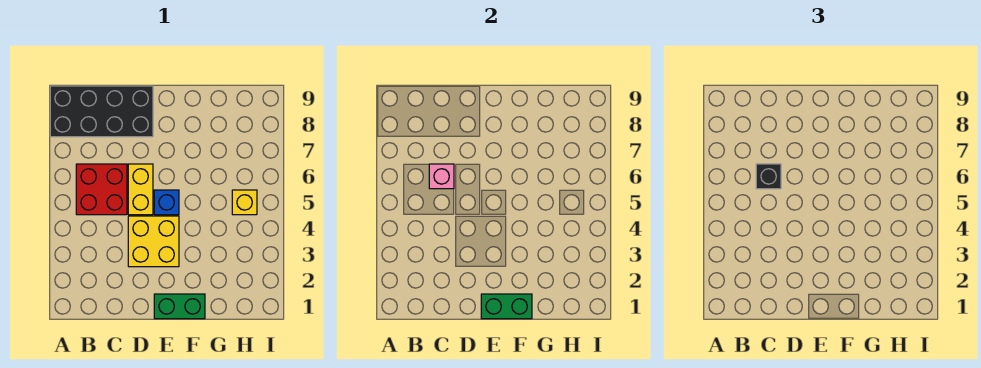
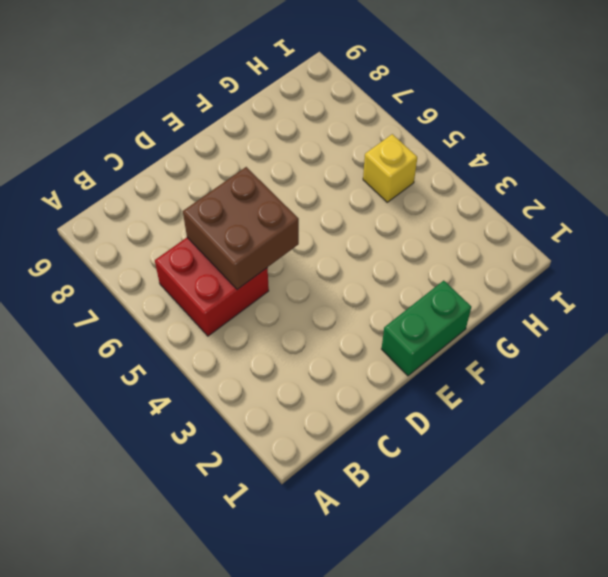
brown 2x2 brick [183,167,299,290] -> pink 1x1 brick [429,164,454,189]
none -> black 2x4 brick [50,86,153,137]
none -> yellow 2x2 brick [128,216,179,267]

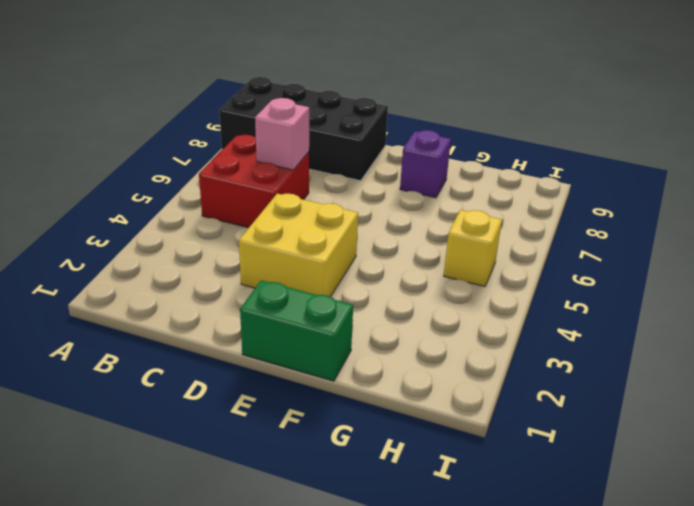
purple 1x1 brick [400,130,451,198] -> none
none -> yellow 1x2 brick [128,164,153,215]
none -> blue 1x1 brick [154,190,179,215]

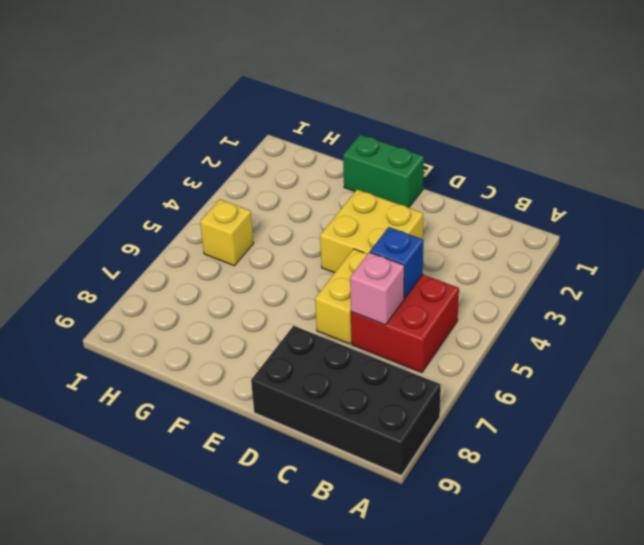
blue 1x1 brick [370,227,423,298] -> blue 1x1 brick moved to [154,190,179,215]
none -> green 1x2 brick [481,294,532,319]
none -> black 1x1 brick [756,164,781,189]

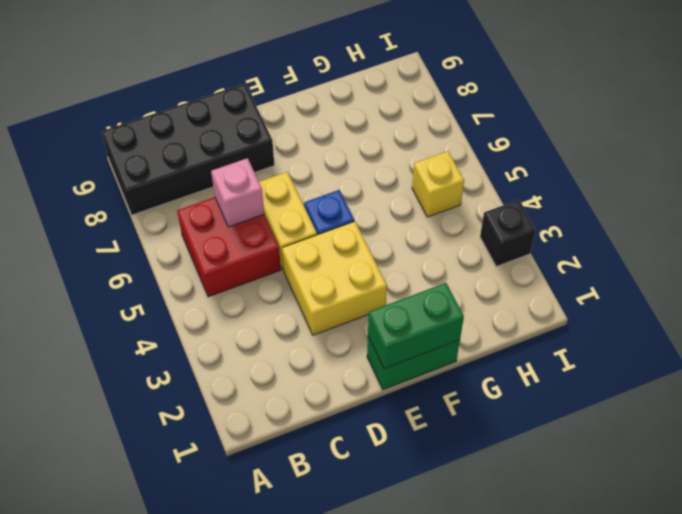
black 1x1 brick [480,200,536,266] -> black 1x1 brick moved to [756,164,781,189]

